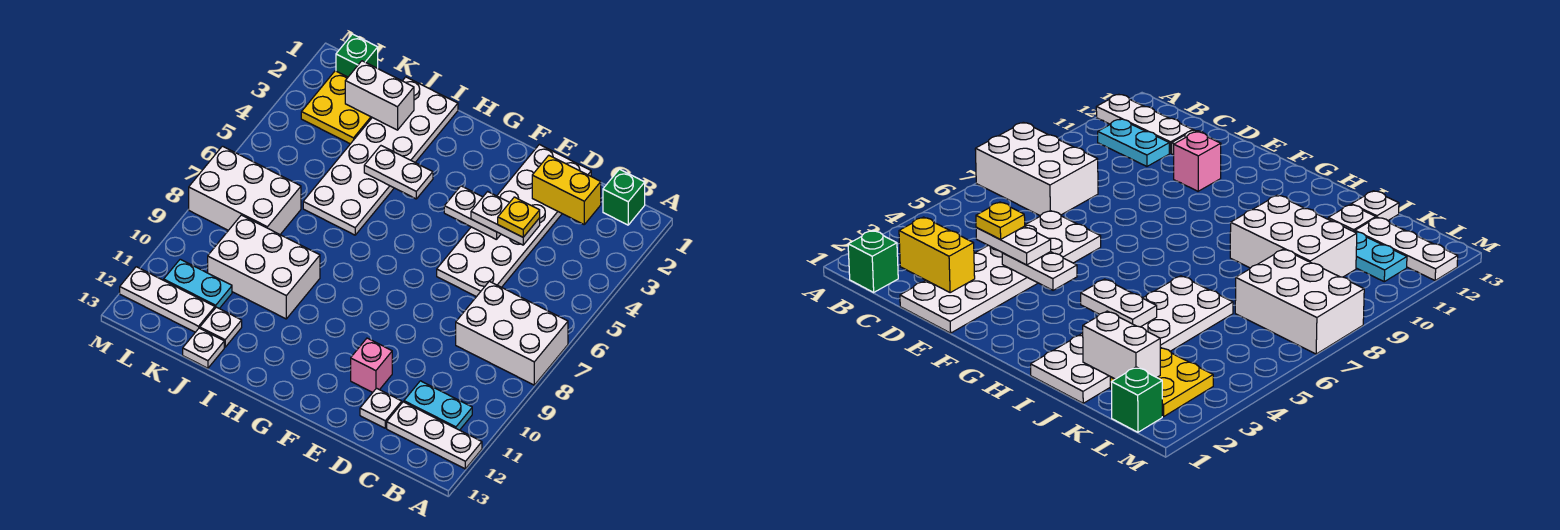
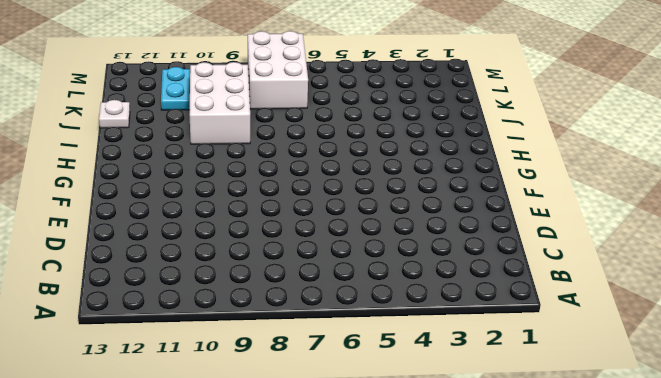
none -> white 2x3 brick [456,281,568,385]
none -> white 1x3 plate [387,402,482,469]
none -> green 1x1 brick [603,169,645,225]

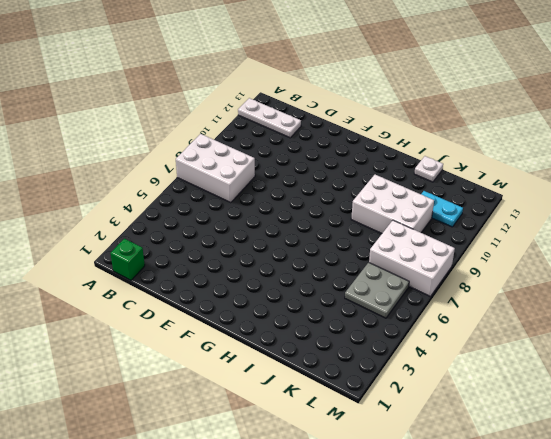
grey 2x2 plate [345,262,409,318] -> none
none -> cyan 1x2 plate [404,381,472,430]
none -> white 2x6 plate [437,144,591,297]
none -> white 1x1 plate [360,388,402,428]

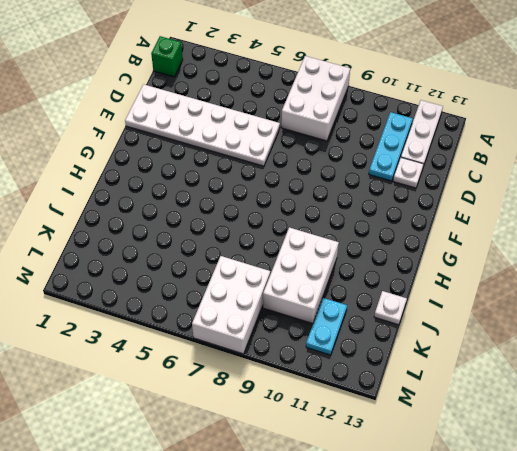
cyan 1x3 plate [369,112,413,181] -> cyan 1x2 plate [404,381,472,430]
none -> pink 1x1 brick [351,338,392,392]
none -> white 2x6 plate [303,77,458,235]
none -> white 1x1 plate [200,307,242,347]

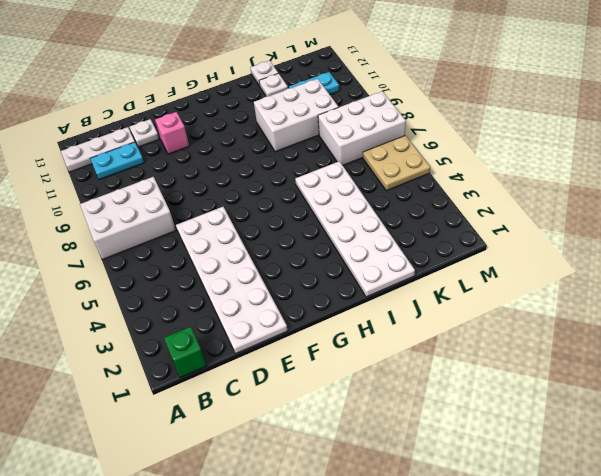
tan 2x2 plate [363,136,430,191] -> none
none -> yellow 2x2 plate [301,71,372,144]
none -> white 1x3 plate [120,267,215,332]
none -> green 1x1 brick [336,34,378,77]

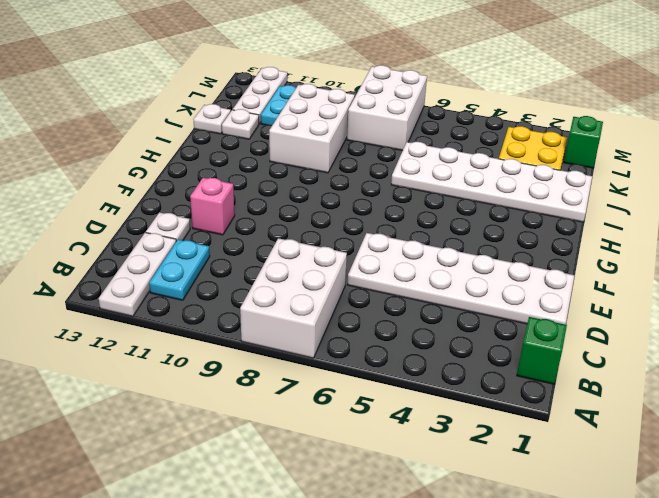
none -> yellow 1x2 brick [532,155,601,224]
none -> white 1x2 plate [444,186,501,240]
none -> white 1x2 plate [364,146,433,199]

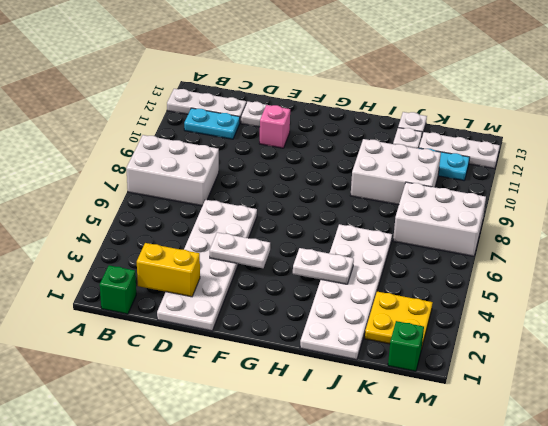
none -> white 1x2 brick [345,61,414,130]
none -> white 1x2 plate [471,192,540,245]
none -> yellow 1x1 plate [498,197,540,237]

